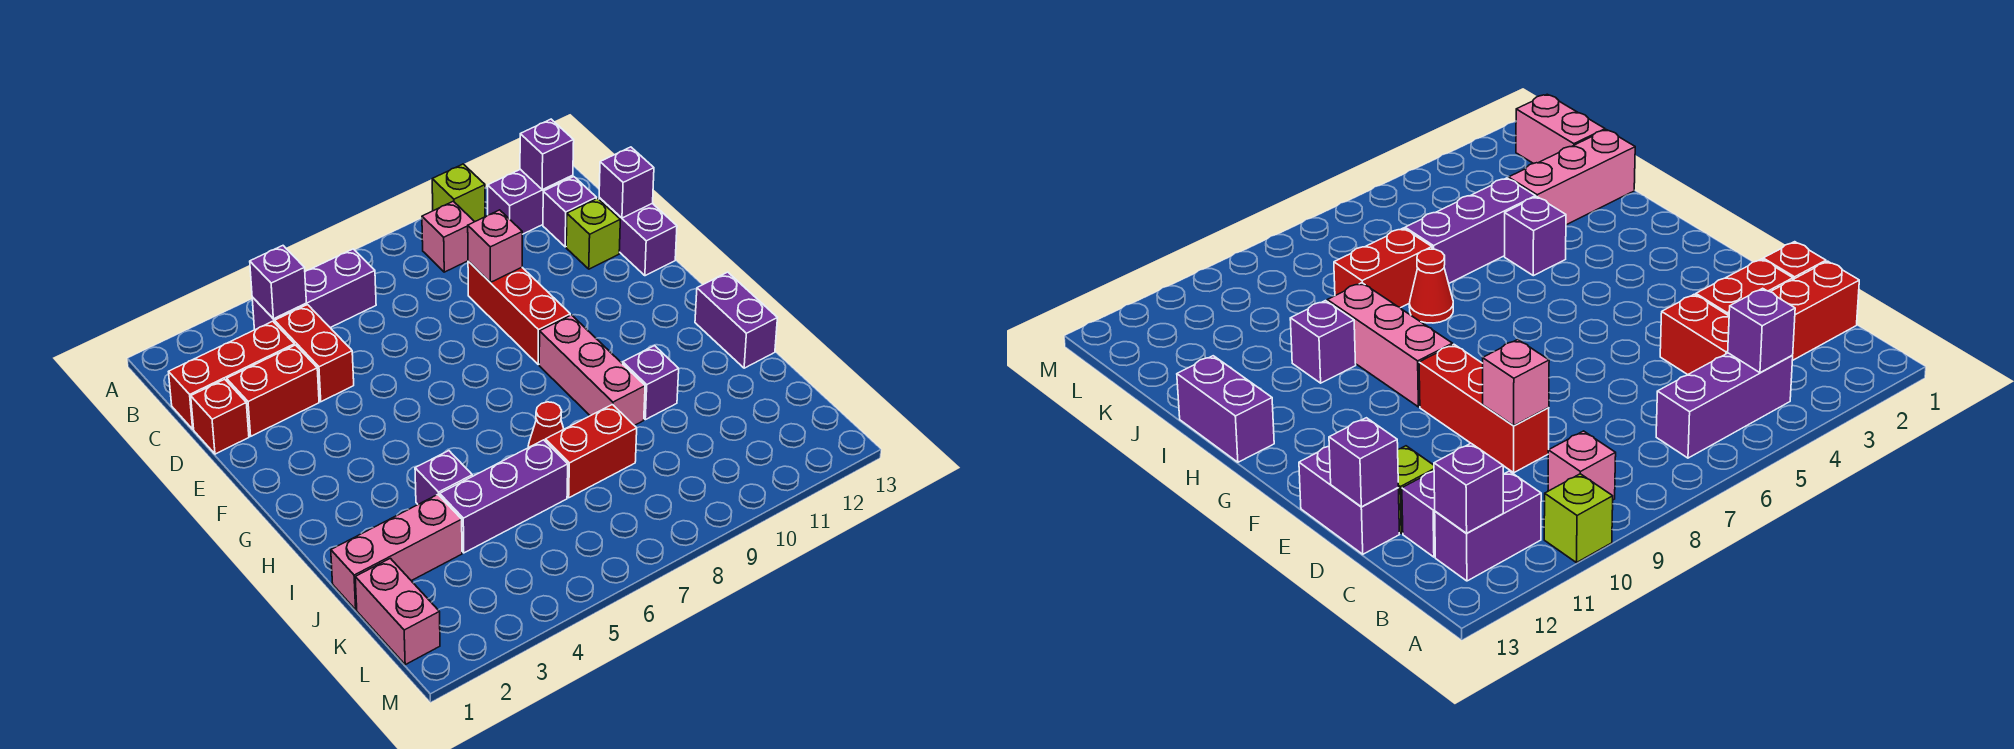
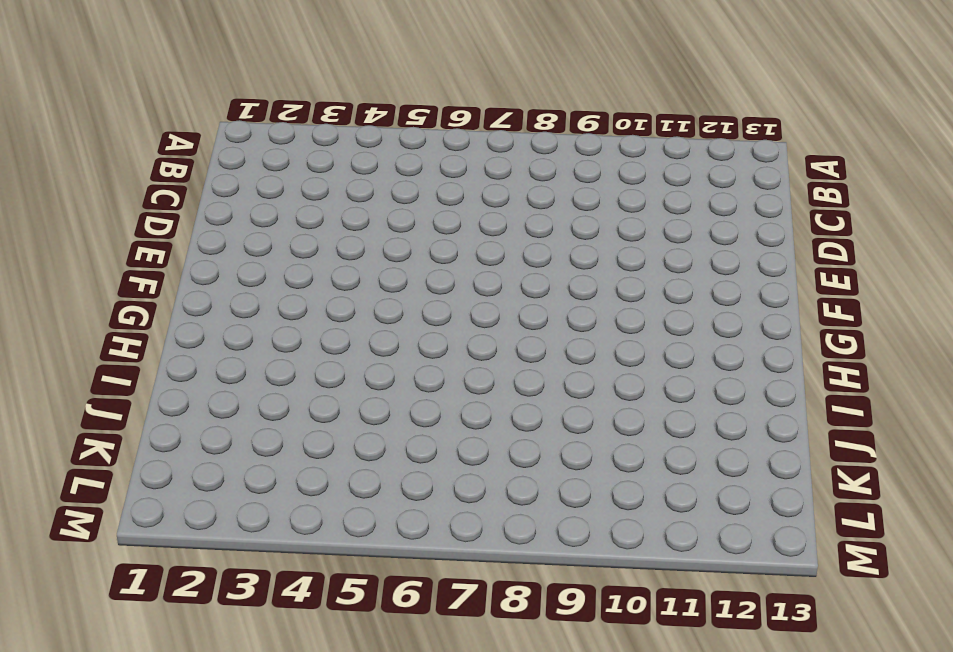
none -> lime 1x1 brick [432,164,485,222]
none -> purple 1x3 brick [252,249,376,330]
none -> pink 1x1 brick [422,201,474,272]

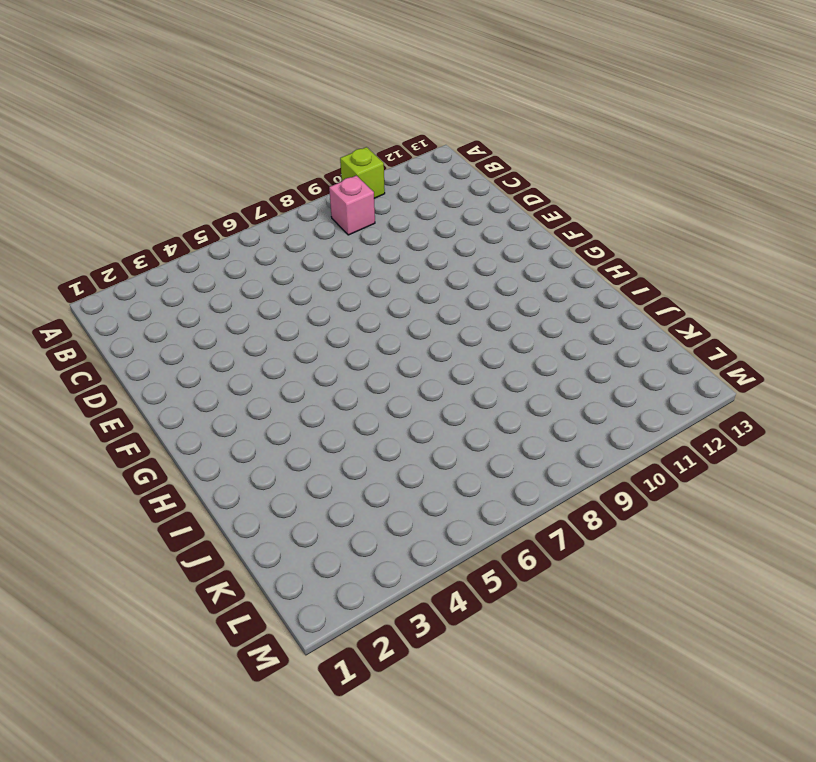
none -> purple 1x3 brick [252,249,376,330]
none -> purple 1x2 brick [488,169,573,234]
none -> red 1x3 brick [169,321,294,429]

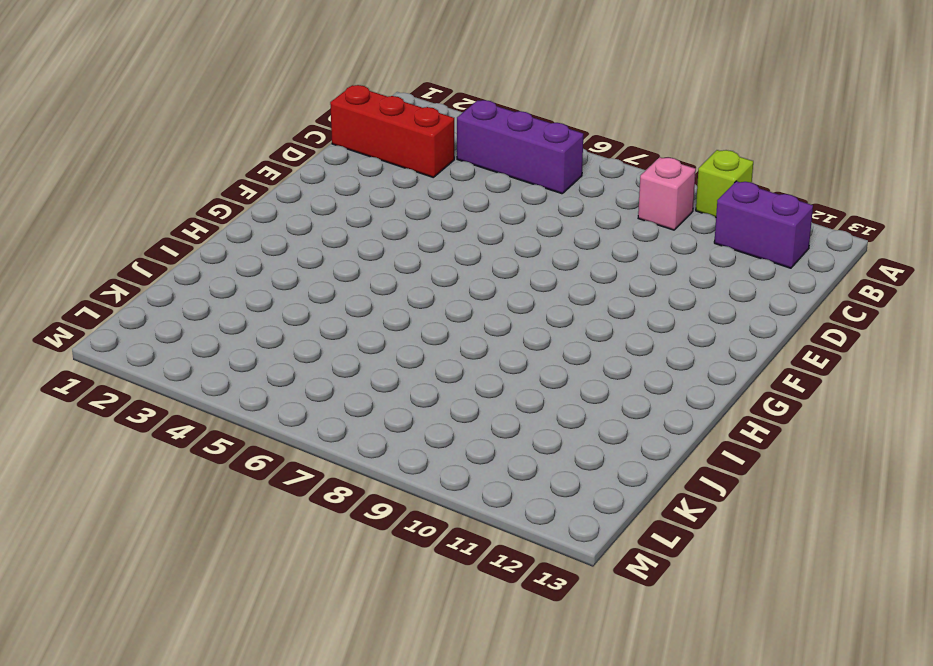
none -> red 1x2 brick [275,305,354,402]
none -> purple 1x1 brick [543,177,597,247]
none -> red 1x1 brick [191,379,249,454]

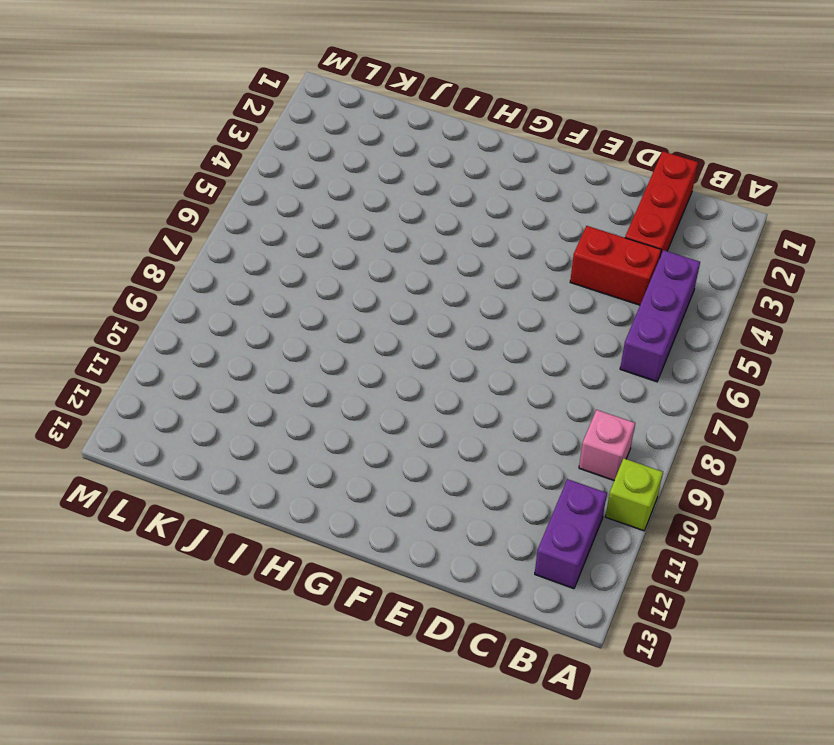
none -> purple 1x1 brick [543,177,597,247]
none -> red 1x1 brick [191,379,249,454]
none -> red 1x2 brick [227,345,319,436]

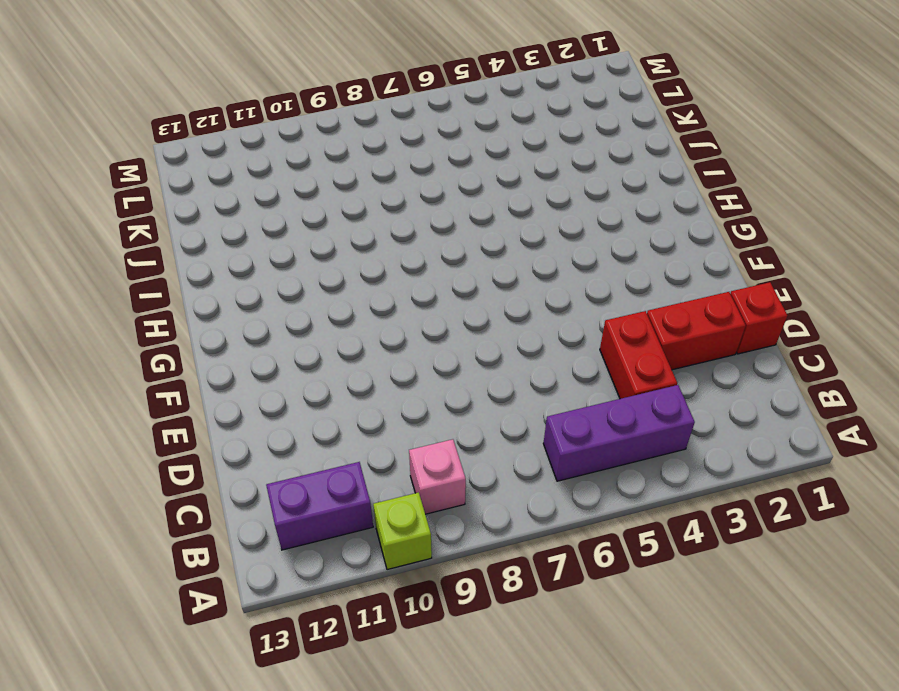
none -> red 1x3 brick [169,321,294,429]
none -> purple 1x1 brick [543,177,597,247]
none -> red 1x3 brick [468,261,570,365]

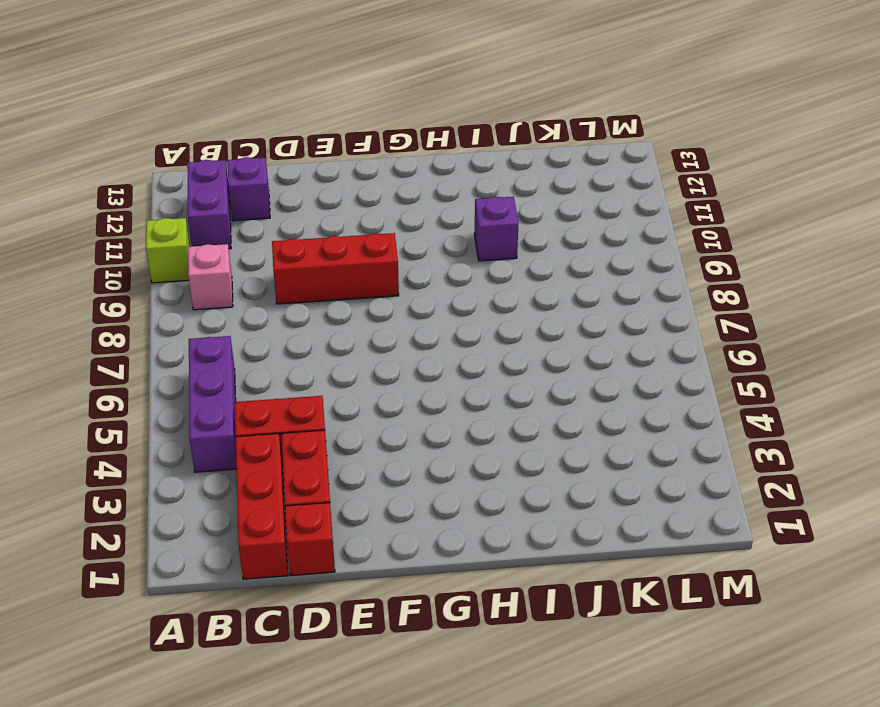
none -> lime 1x1 brick [566,198,620,269]
none -> purple 1x2 brick [599,198,677,276]
none -> pink 1x3 brick [539,315,645,425]

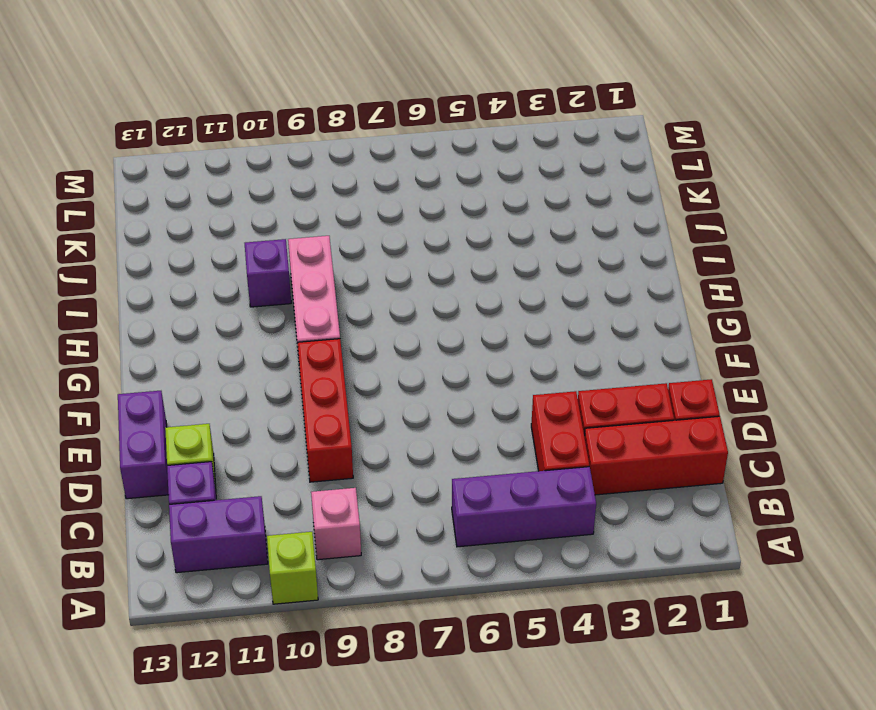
none -> purple 1x2 brick [695,272,777,368]
none -> purple 1x1 brick [415,451,472,504]
none -> red 1x1 cone [528,402,564,447]

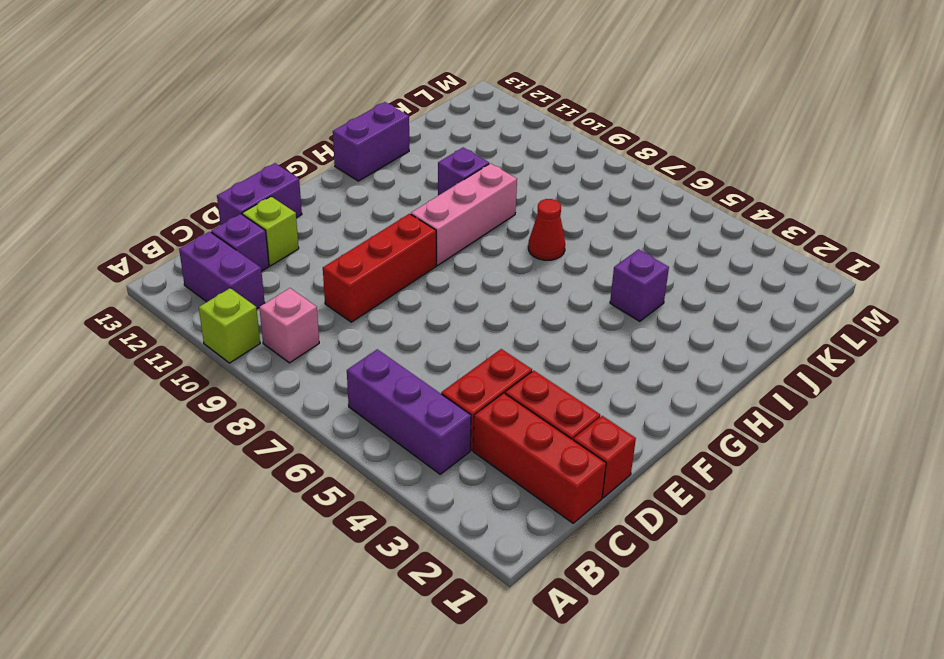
none -> pink 1x3 brick [331,495,462,610]
none -> purple 1x3 brick [440,440,568,553]
none -> red 1x2 brick [545,405,637,498]

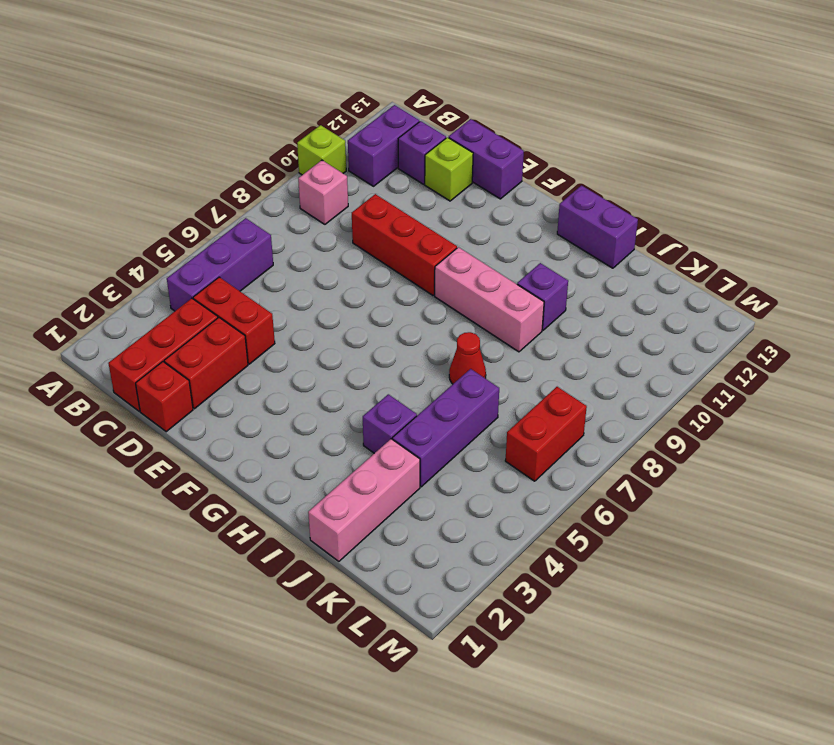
red 1x2 brick [505,387,587,481] -> red 1x2 brick moved to [545,405,637,498]
none -> pink 1x2 brick [355,558,440,665]
none -> purple 1x1 brick [250,246,306,319]
none -> purple 1x1 brick [520,119,574,189]

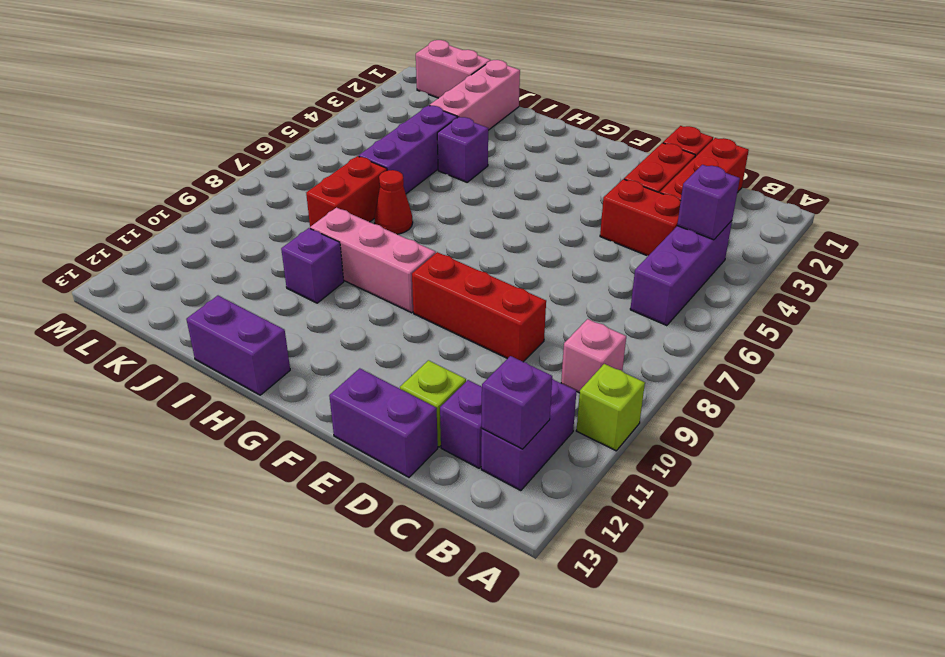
none -> pink 1x1 brick [468,210,522,282]
none -> purple 1x1 brick [599,147,654,218]

